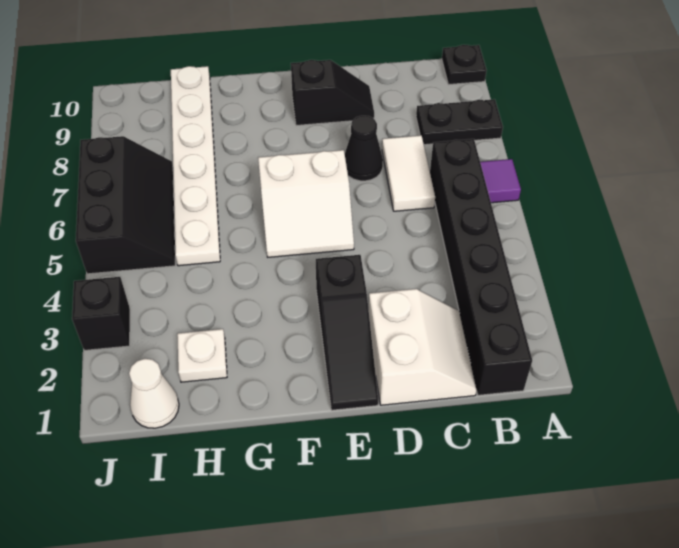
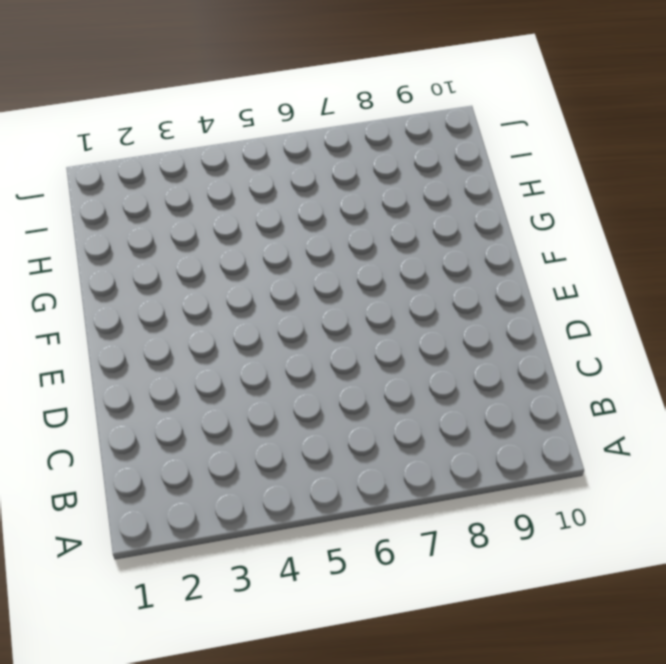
none -> purple 1x1 tile [480,159,521,203]
none -> black 1x2 plate [416,99,503,145]
none -> black 1x1 plate [442,45,487,85]

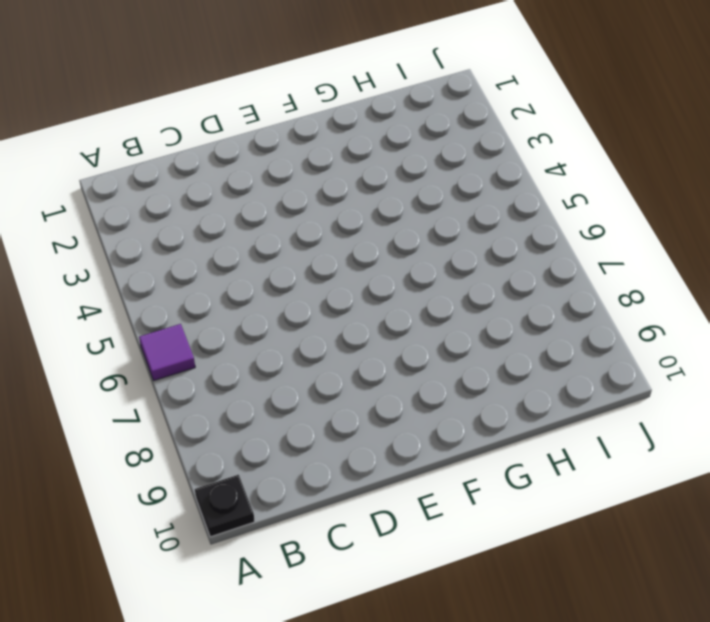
none -> black 1x2 plate [416,99,503,145]
none -> black 1x6 brick [430,139,532,395]
none -> white 2x2 slope [369,289,477,405]

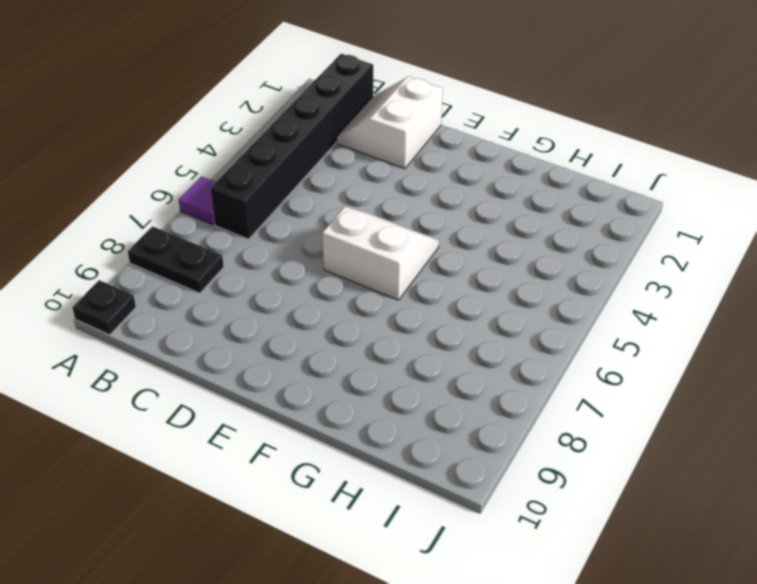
none -> white 1x2 tile [382,135,435,211]
none -> black 1x1 cone [345,116,383,181]
none -> black 1x2 slope [291,60,374,126]

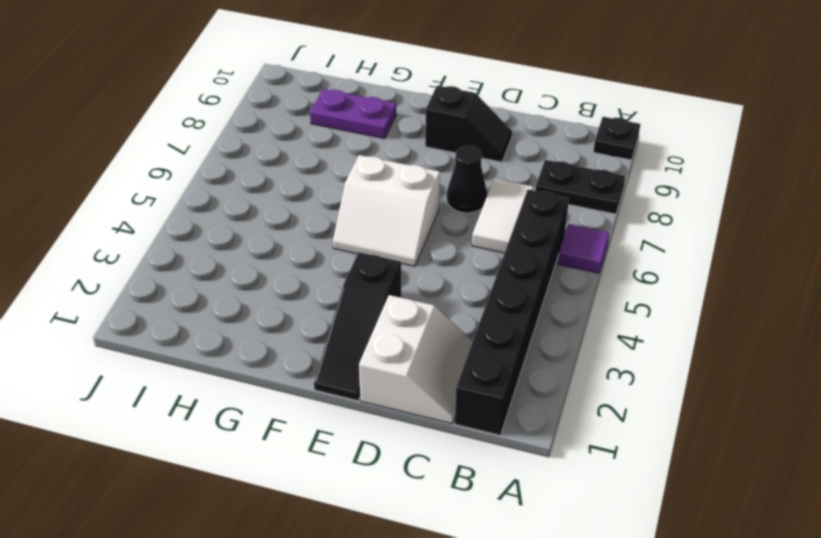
purple 1x2 plate [310,89,396,139] -> white 1x6 plate [171,66,220,266]
none -> white 1x1 plate [177,329,227,382]
none -> white 1x1 cone [129,359,179,428]
none -> black 2x3 slope [76,136,175,274]

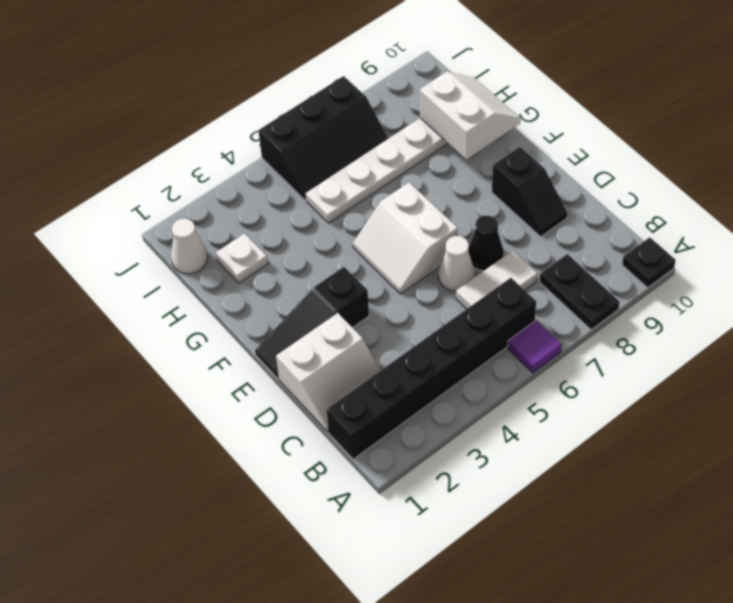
white 1x1 cone [438,236,475,291] -> none
white 2x2 slope [420,72,521,160] -> none
none -> black 1x1 brick [72,277,130,350]

